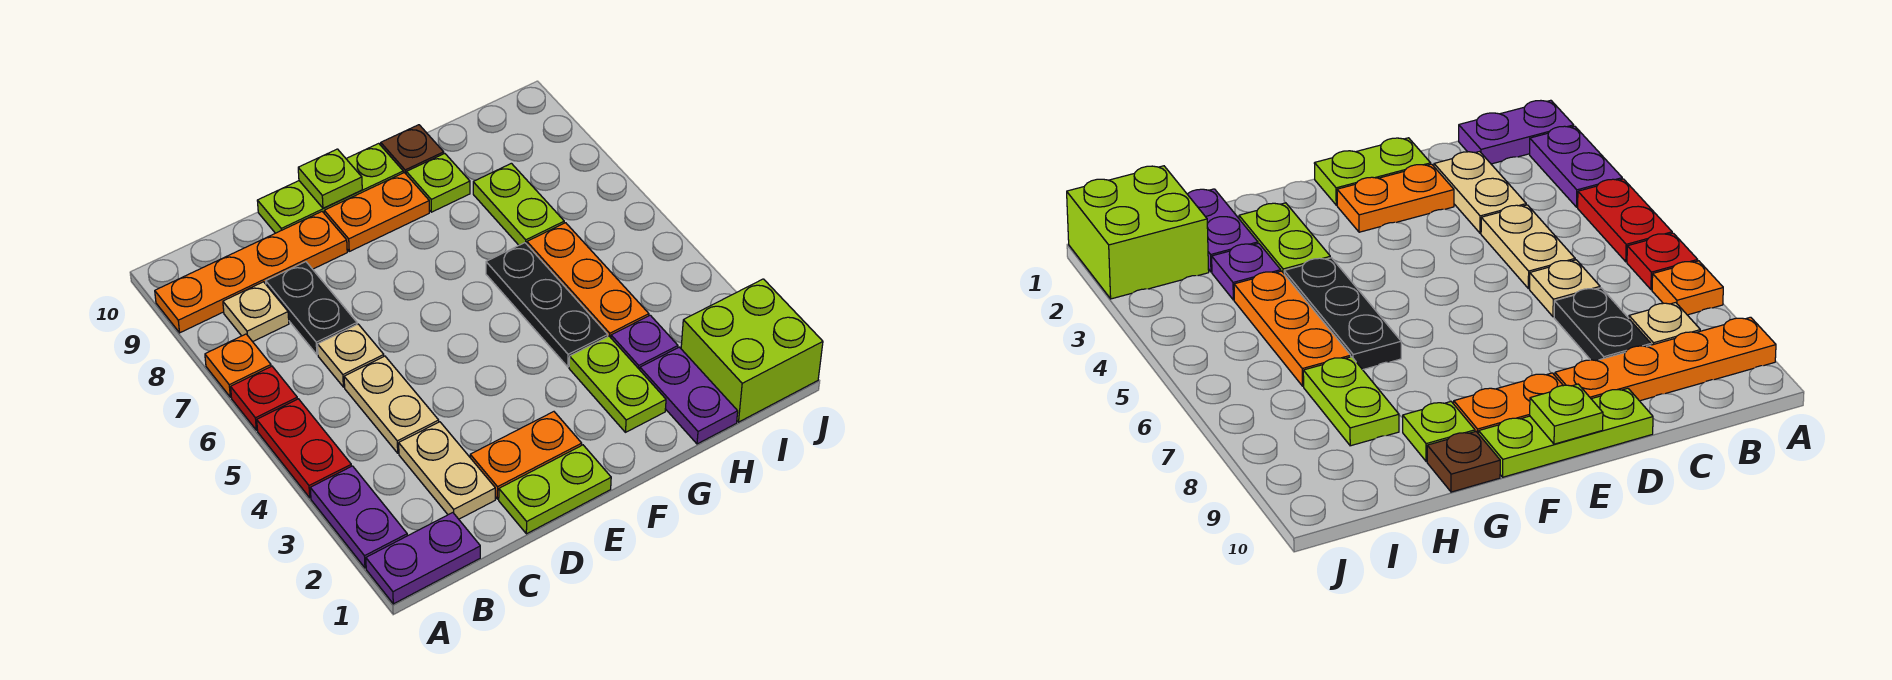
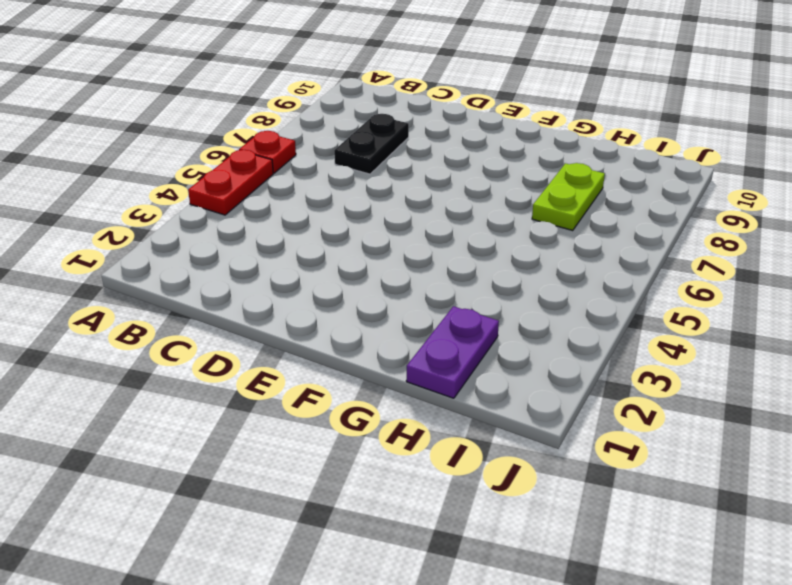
none -> purple 1x2 plate [366,513,480,604]
none -> purple 1x2 plate [310,466,407,568]
none -> orange 1x1 plate [205,334,271,397]

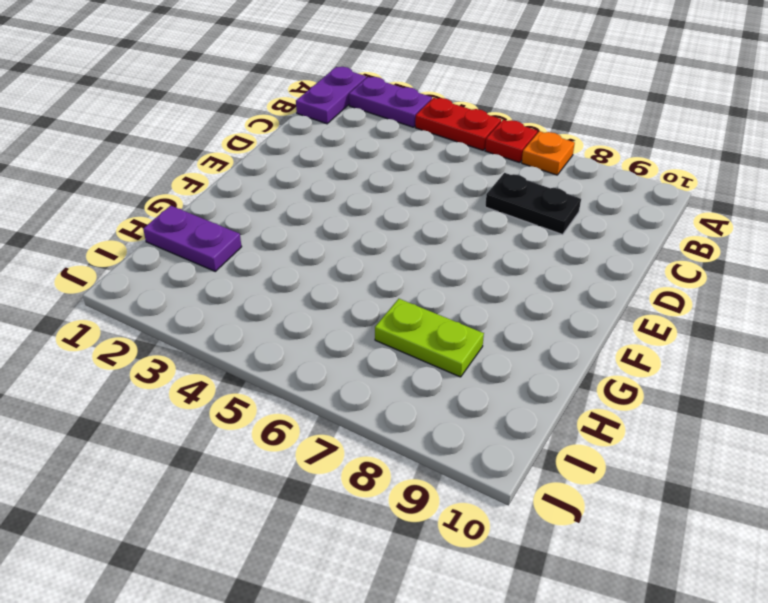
none -> orange 1x4 plate [155,212,347,333]
none -> tan 1x1 plate [223,282,289,342]
none -> tan 1x2 plate [399,422,495,519]

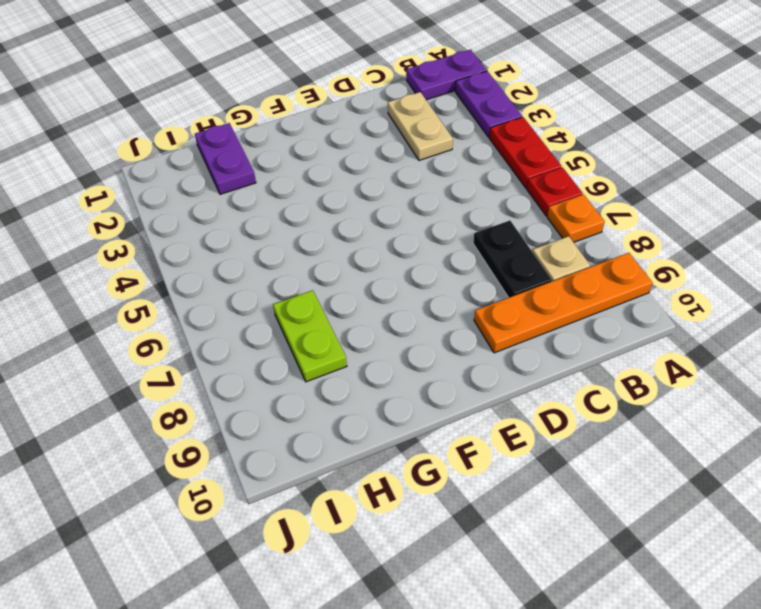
none -> tan 1x2 plate [344,356,439,453]
none -> tan 1x1 plate [318,324,384,387]
none -> lime 1x2 plate [499,445,611,534]

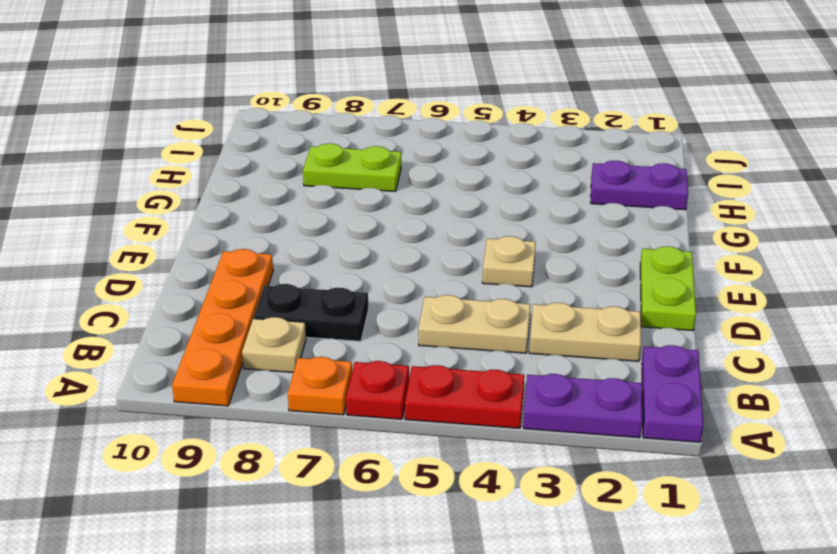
tan 1x1 plate [482,236,536,287] -> tan 1x1 plate moved to [318,324,384,387]
none -> orange 1x2 plate [470,412,582,499]
none -> lime 1x3 plate [257,143,403,233]
none -> orange 1x2 plate [324,173,429,251]

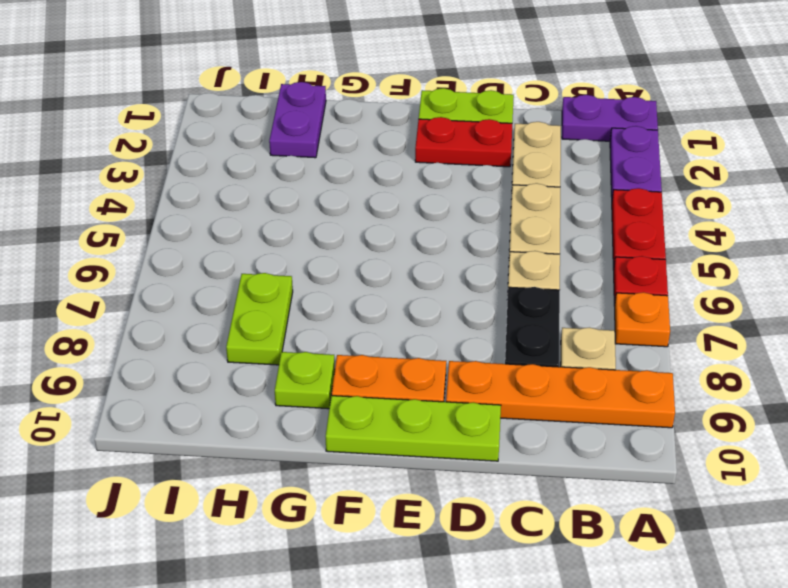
red 1x2 plate [415,117,512,167] -> orange 1x2 plate [470,412,582,499]
none -> lime 1x2 plate [569,336,666,432]
none -> black 1x3 plate [486,243,608,367]
none -> brown 1x1 plate [381,125,444,174]

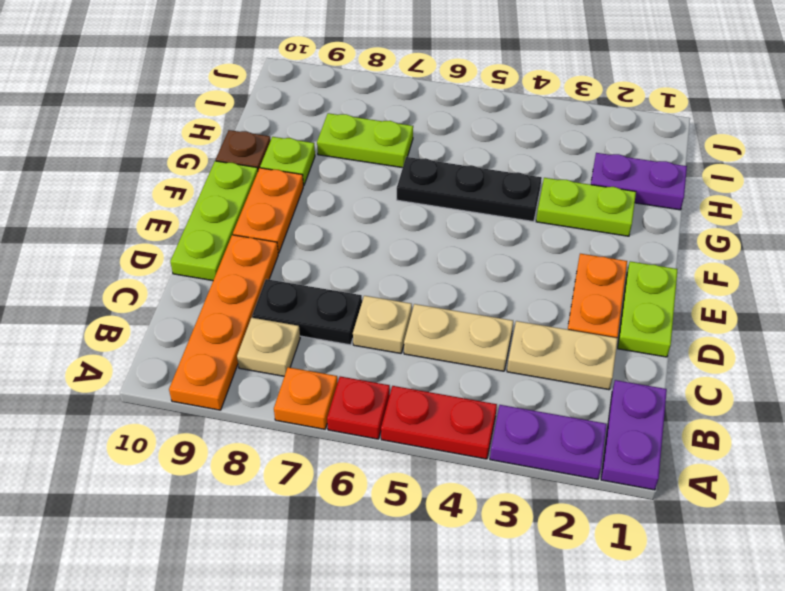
none -> purple 1x1 plate [611,315,678,370]
none -> orange 1x3 plate [527,223,649,338]
none -> lime 2x2 brick [681,279,823,422]

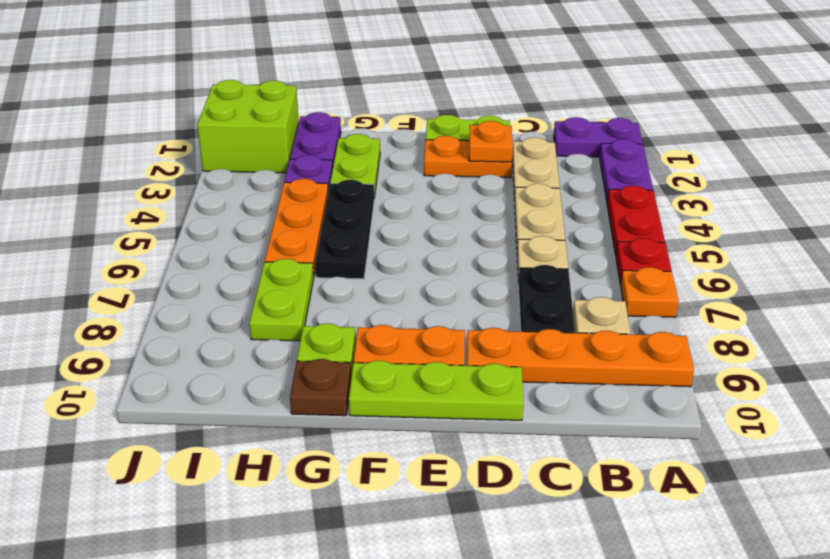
orange 1x1 plate [469,121,513,162] -> none
none -> lime 1x1 plate [298,149,362,208]

